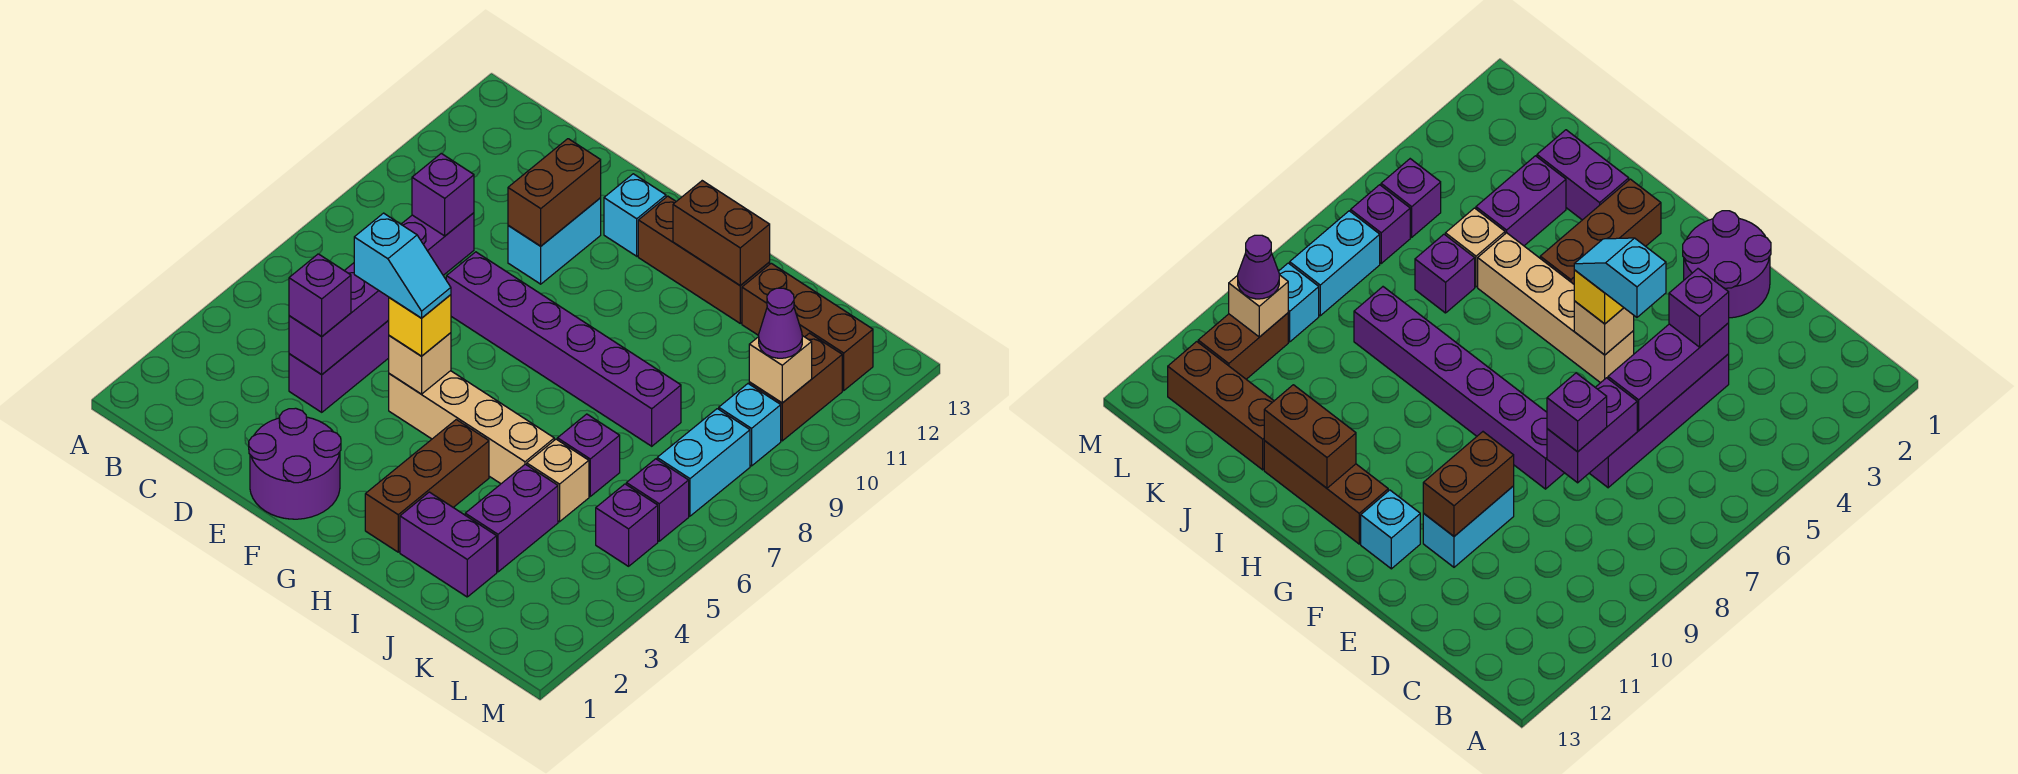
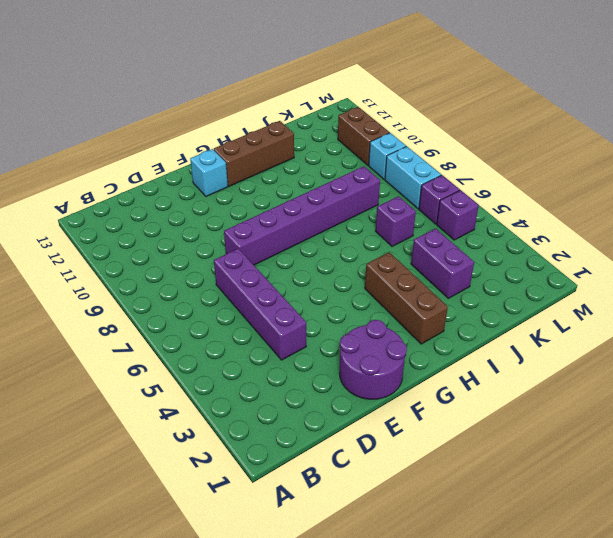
none -> cyan 1x2 brick [508,198,601,284]
none -> tan 1x4 brick [389,371,554,484]
none -> purple 1x2 brick [400,492,497,597]

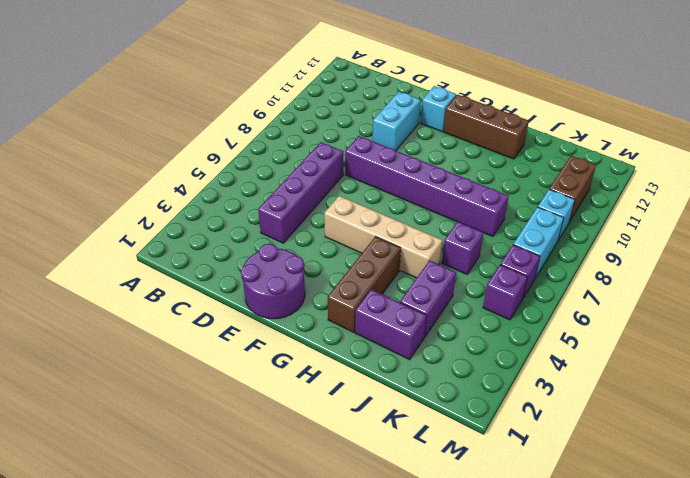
none -> tan 1x1 brick [527,439,589,522]
none -> brown 1x3 brick [742,263,873,390]
none -> purple 1x3 brick [289,263,389,374]

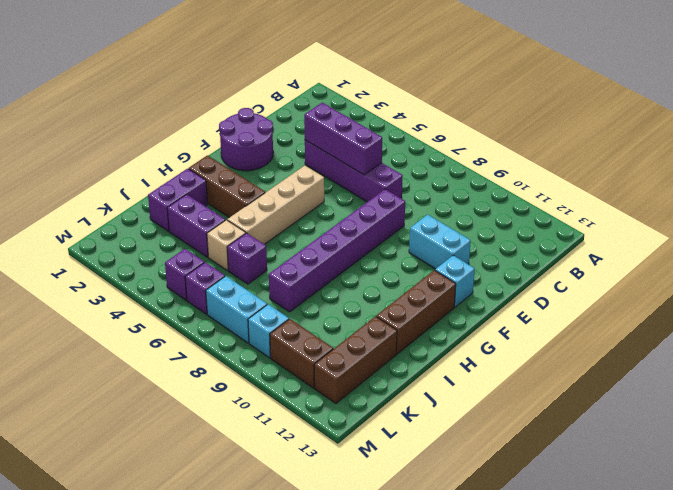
none -> purple 1x2 brick [401,213,474,275]
none -> brown 1x2 brick [508,139,601,246]
none -> tan 1x1 brick [389,333,451,394]

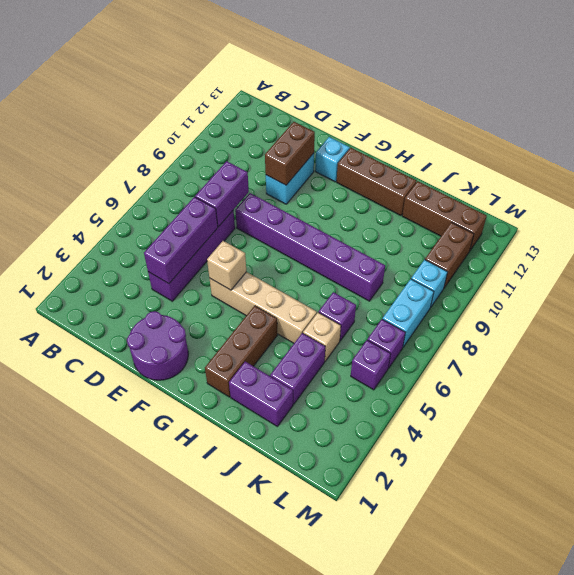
none -> brown 1x2 brick [673,181,770,286]
none -> tan 1x1 brick [749,336,812,403]
none -> purple 1x1 brick [289,254,351,336]

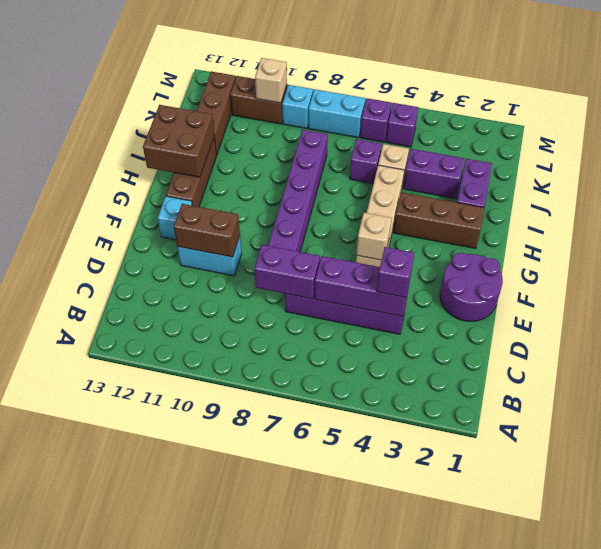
brown 2x2 brick [143,105,214,177] -> brown 1x2 brick [673,181,770,286]
none -> purple 1x1 brick [412,154,474,236]
none -> yellow 1x1 brick [389,295,451,356]
none -> purple 1x1 cone [759,288,802,358]

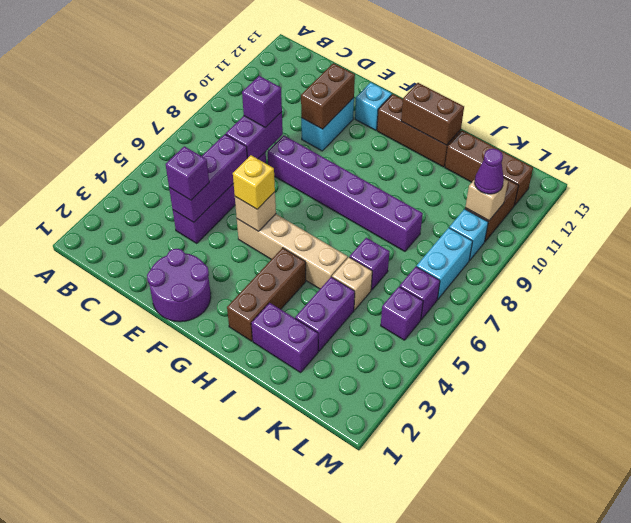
none -> cyan 1x2 slope [354,213,451,318]

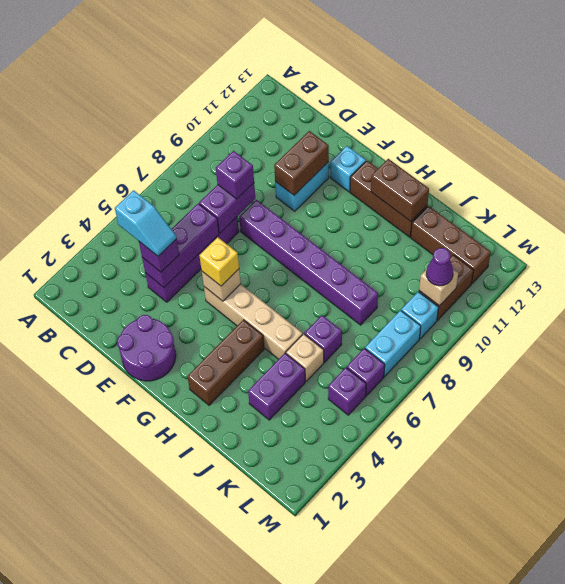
cyan 1x2 slope [115,190,177,256] -> cyan 1x2 slope moved to [354,213,451,318]
none -> purple 1x2 brick [400,492,497,597]

